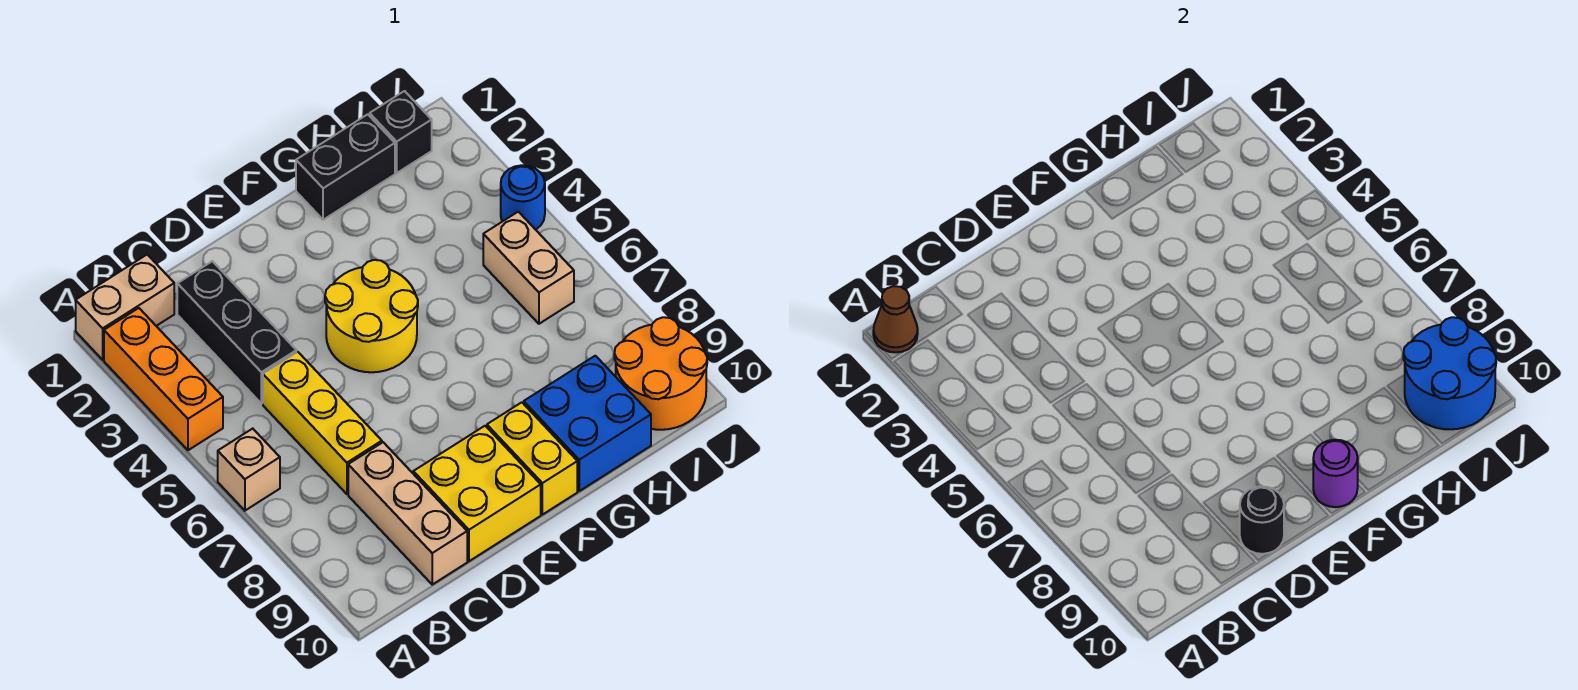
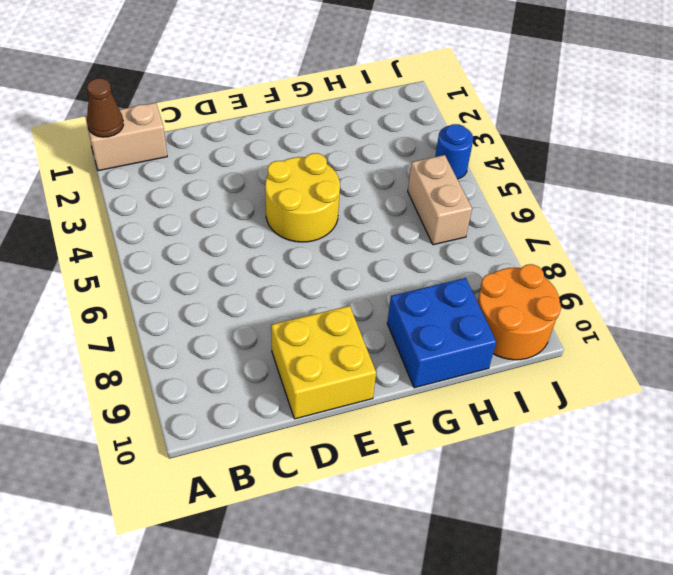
none -> orange 1x3 brick [104,308,223,450]
none -> tan 1x1 brick [218,429,280,511]
none -> black 1x3 brick [177,261,296,404]

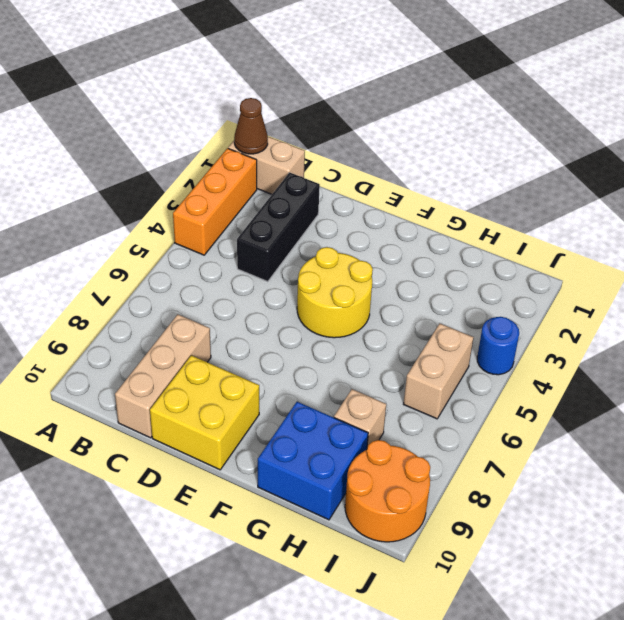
tan 1x1 brick [334,389,386,448] -> tan 1x1 brick moved to [218,429,280,511]
none -> yellow 1x3 brick [263,352,382,494]
none -> yellow 1x2 brick [487,402,577,515]
none -> black 1x2 brick [296,114,395,220]

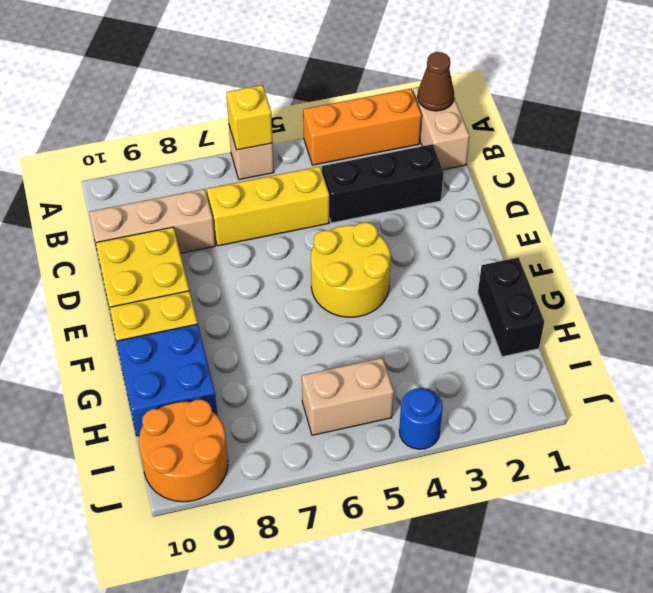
yellow 1x1 brick [226,85,273,150] -> none
none -> black 1x1 brick [370,91,432,173]
none -> black 1x1 round brick [1240,486,1284,554]
none -> purple 1x1 round brick [1313,440,1358,507]

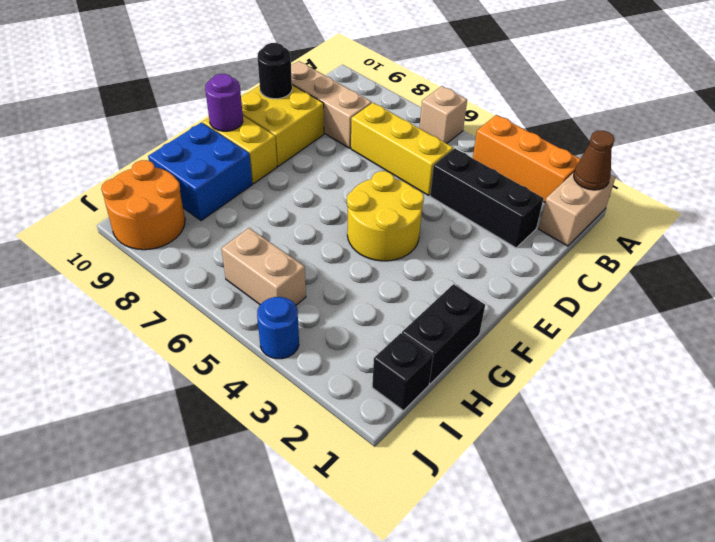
none -> blue 2x2 round brick [1403,317,1496,429]

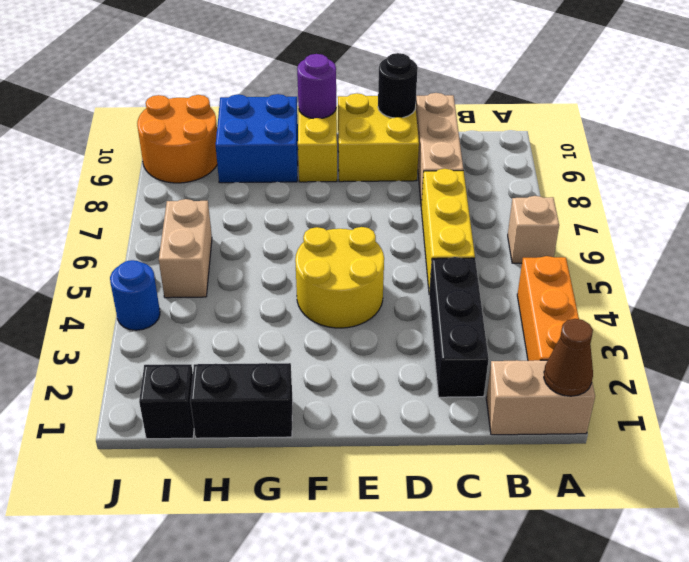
none -> blue 2x2 round brick [1403,317,1496,429]

